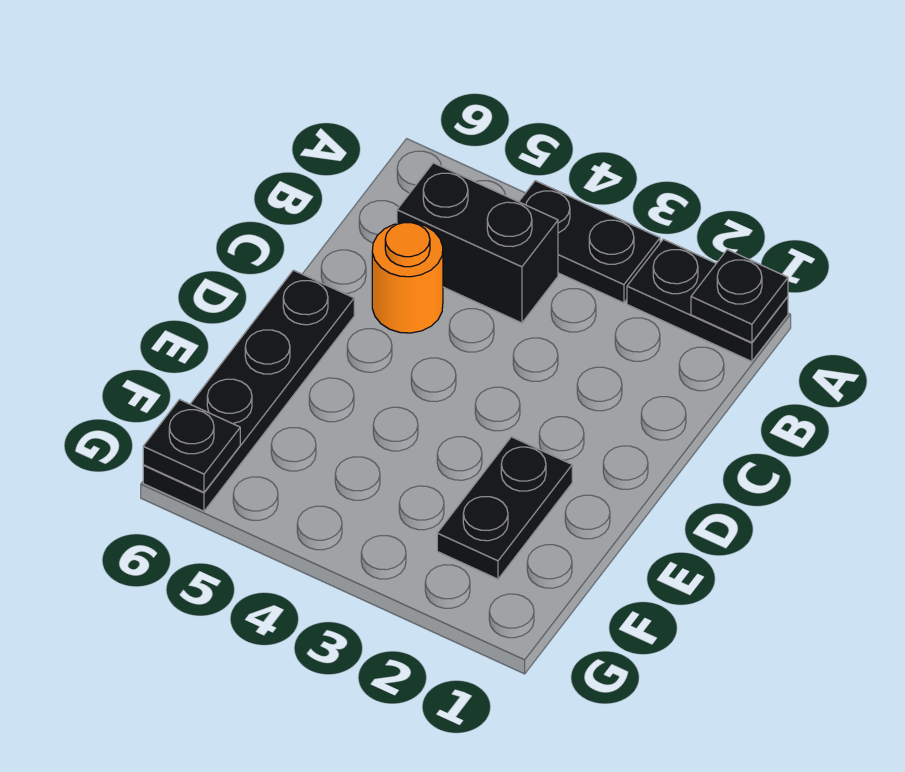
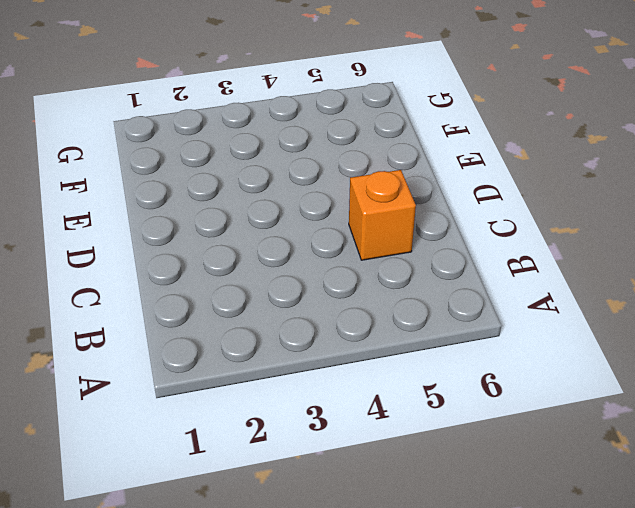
orange 1x1 brick [349,170,416,260] -> orange 1x1 round brick [372,222,443,333]
none -> black 1x2 plate [627,239,788,361]
none -> black 1x2 plate [519,181,660,303]

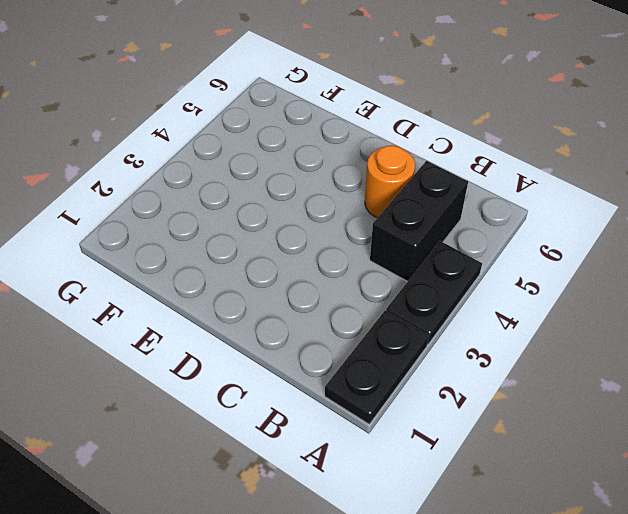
none -> black 1x4 plate [143,270,354,511]
none -> black 1x2 plate [437,437,572,579]

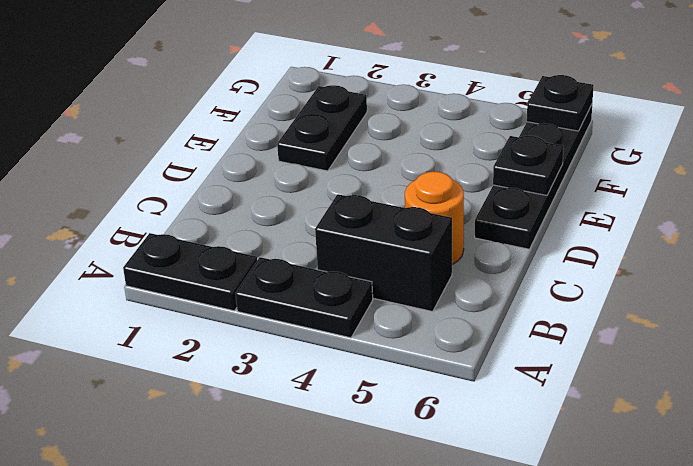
black 1x1 plate [493,136,563,195] -> black 1x1 plate moved to [691,250,788,343]

